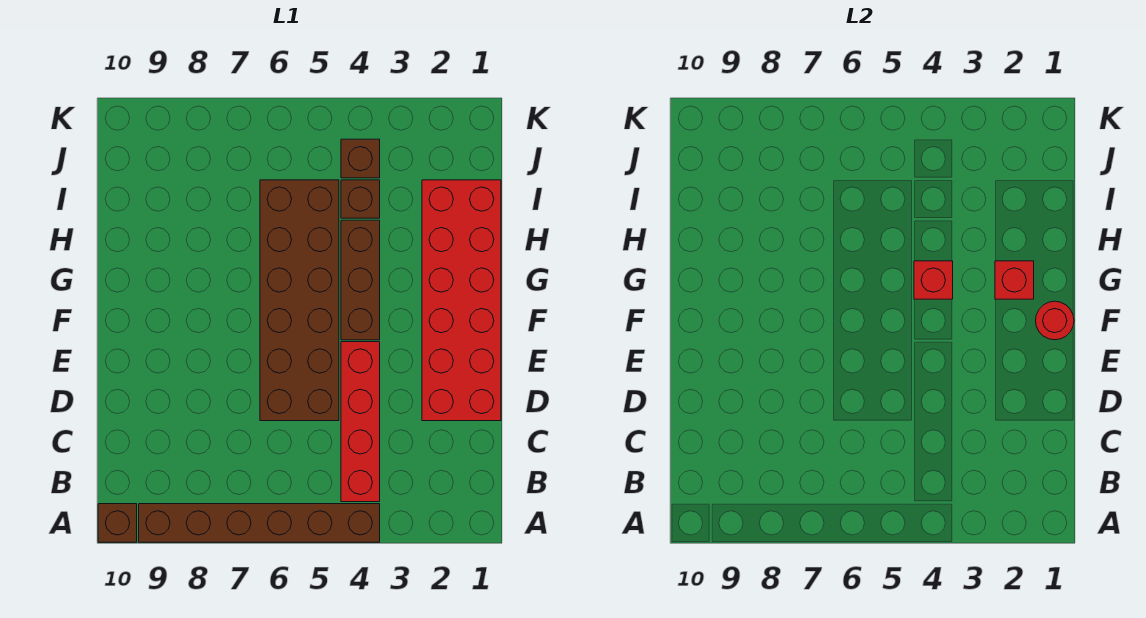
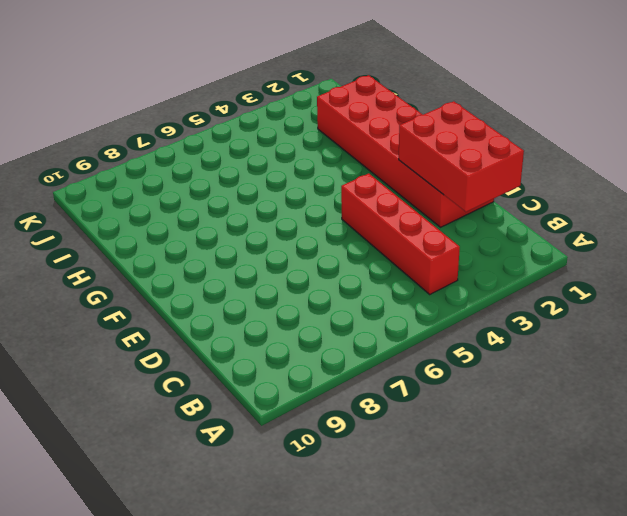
red 2x3 brick [399,101,524,212] -> none
none -> brown 1x6 brick [139,504,380,542]
none -> brown 1x1 brick [98,504,137,542]

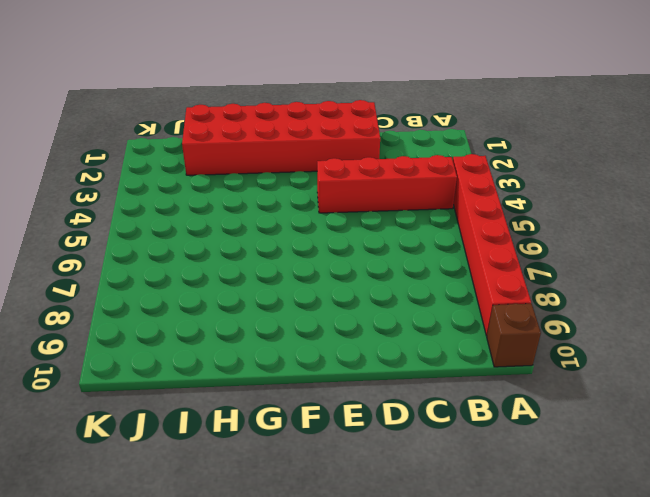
red 1x6 brick [453,154,531,336] -> brown 1x6 brick [139,504,380,542]
none -> brown 2x6 brick [260,180,339,421]
none -> brown 1x3 brick [341,220,380,340]

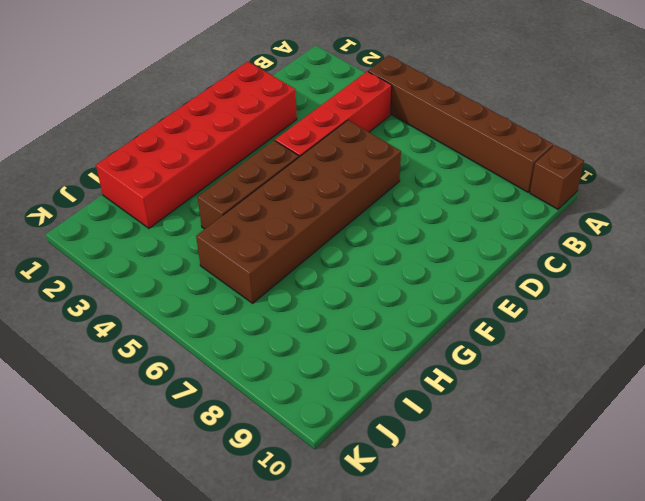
none -> brown 1x1 brick [341,180,380,218]
none -> brown 1x1 brick [341,139,380,178]

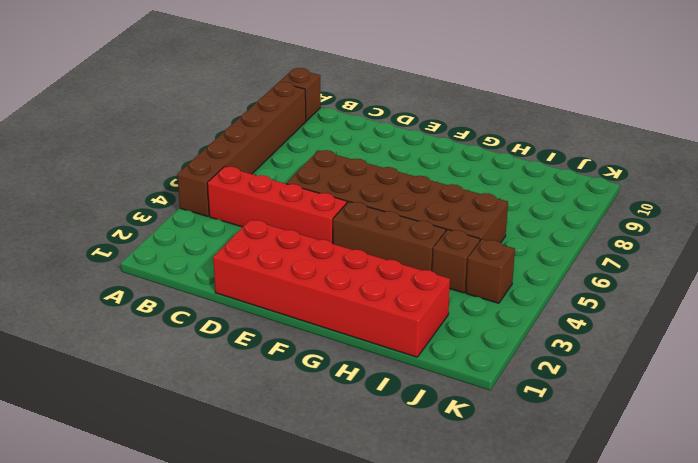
none -> red 1x1 round brick [1036,301,1074,340]
none -> red 1x1 brick [995,261,1034,299]

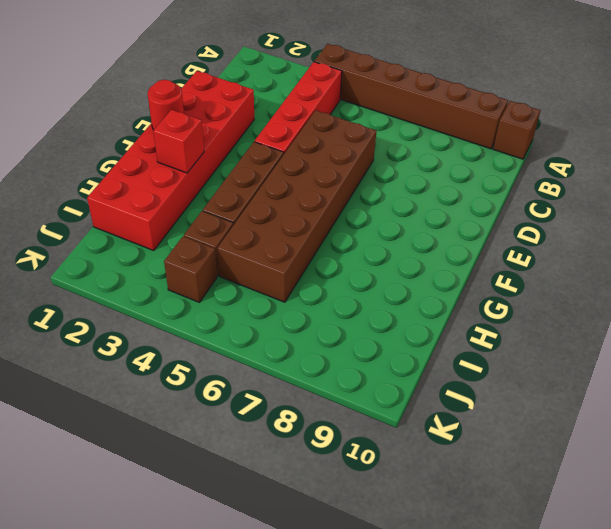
none -> red 1x1 brick [914,261,953,299]

